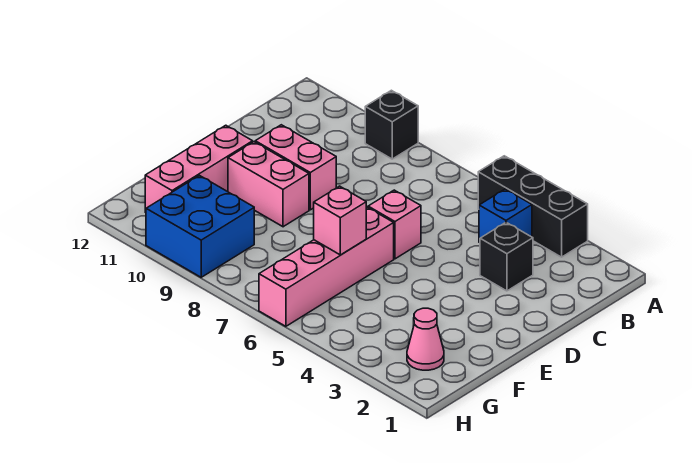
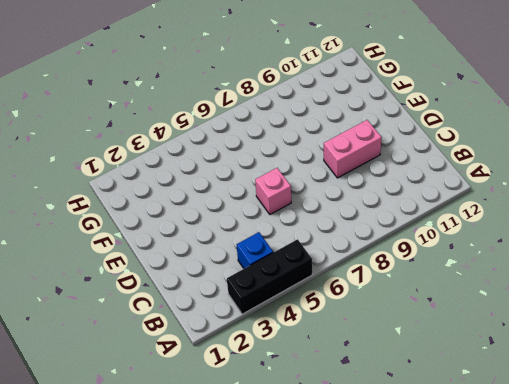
none -> black 1x1 brick [365,90,418,159]
none -> black 1x1 brick [480,222,533,291]
none -> pink 1x4 brick [259,207,394,326]

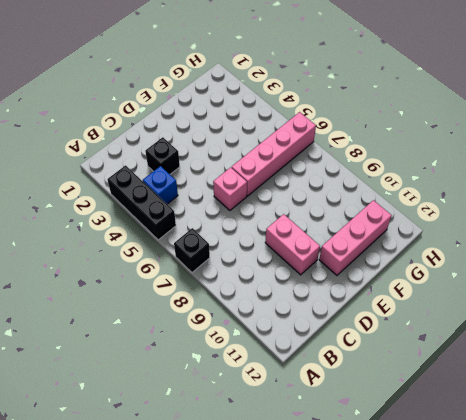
black 1x1 brick [174,228,210,272] -> black 1x1 brick moved to [365,90,418,159]
none -> pink 1x2 brick [228,142,309,227]
none -> pink 1x1 cone [407,308,444,370]
none -> blue 2x2 brick [146,176,254,277]

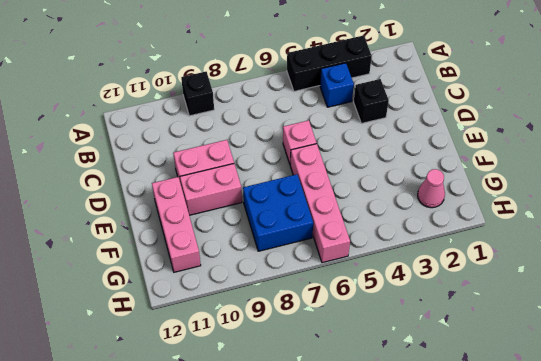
blue 2x2 brick [243,174,313,251] -> blue 2x2 brick moved to [146,176,254,277]
none -> pink 1x1 brick [314,186,366,255]

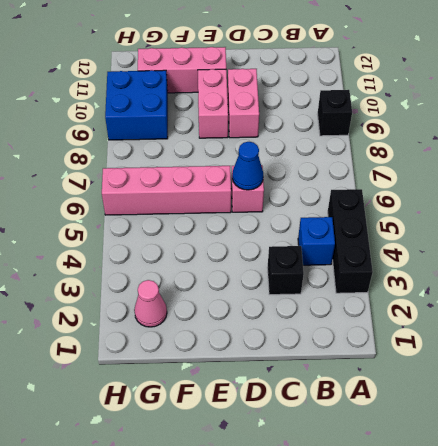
blue 1x1 cone [232,142,263,190] -> none
none -> pink 1x1 brick [314,186,366,255]

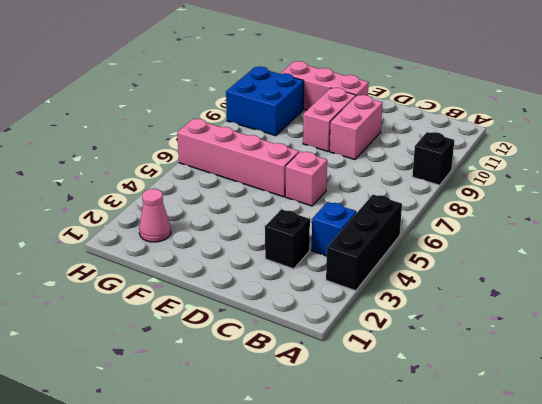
none -> pink 1x1 brick [314,186,366,255]

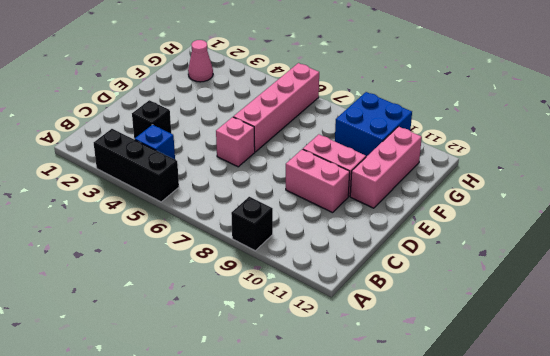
none -> pink 1x1 brick [314,186,366,255]

